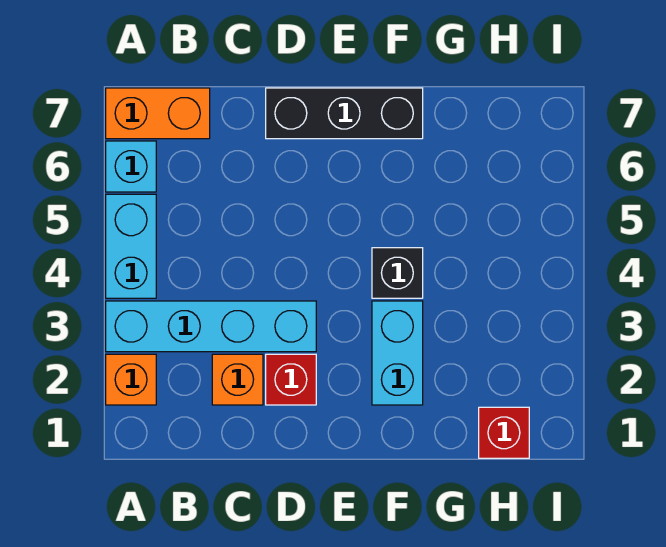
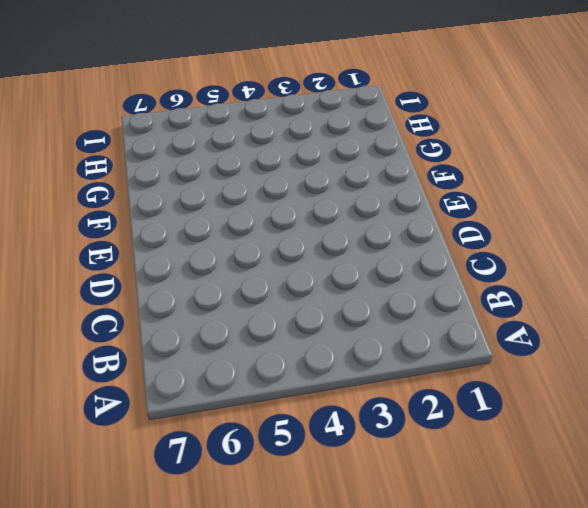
none -> orange 1x1 brick [106,354,156,405]
none -> cyan 1x4 brick [106,301,316,352]

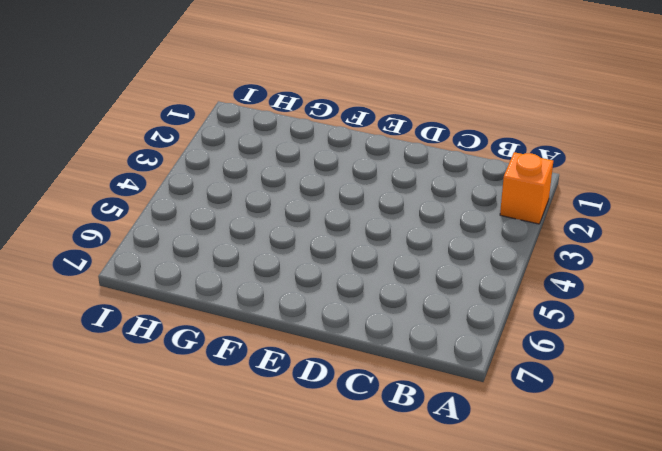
none -> cyan 1x4 brick [106,301,316,352]
none -> cyan 1x2 brick [106,194,156,298]

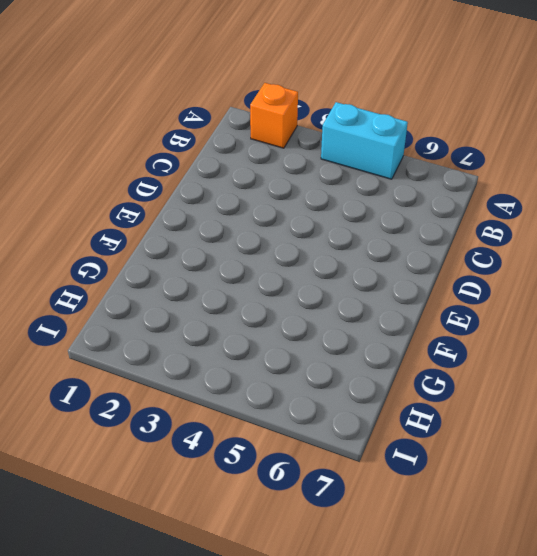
none -> cyan 1x4 brick [106,301,316,352]
none -> cyan 1x1 brick [106,141,156,192]

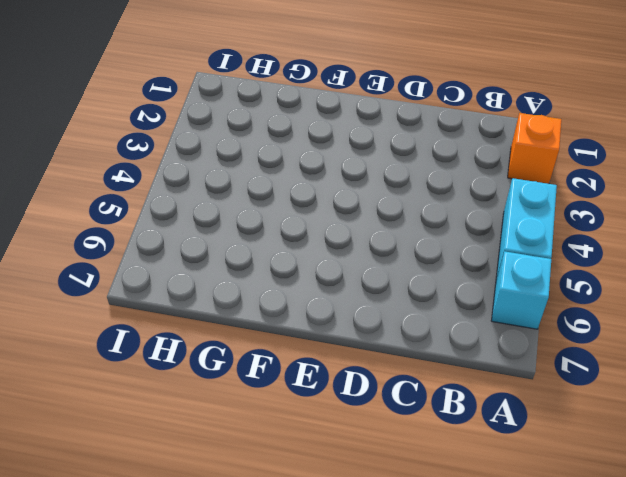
none -> cyan 1x4 brick [106,301,316,352]
none -> orange 1x2 brick [106,88,210,139]

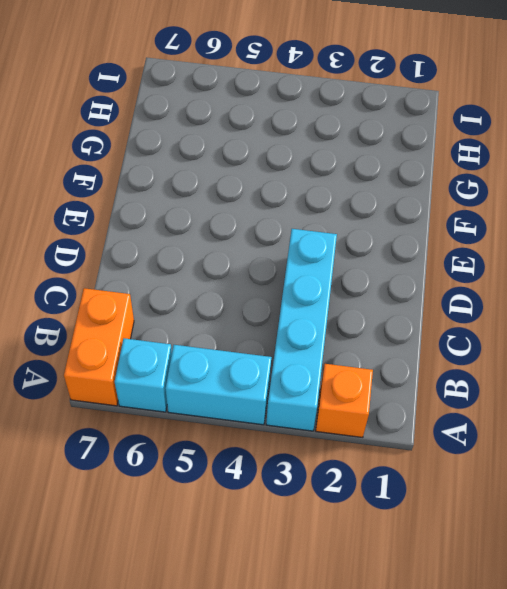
none -> orange 1x1 brick [212,354,263,405]
none -> red 1x1 brick [266,354,316,405]

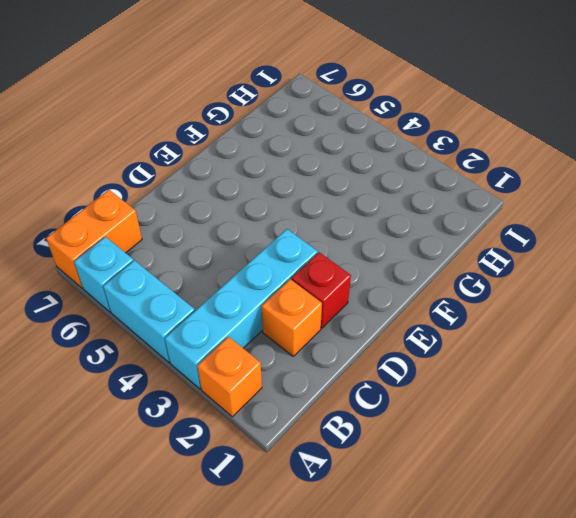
none -> black 1x3 brick [266,88,423,139]
none -> cyan 1x2 brick [372,301,423,405]

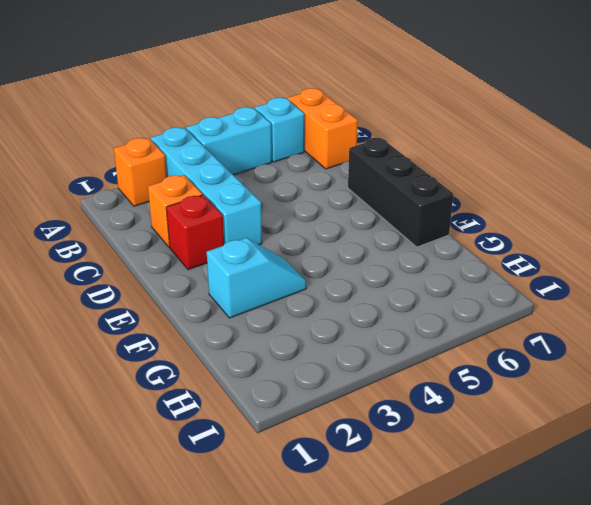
cyan 1x2 slope [207,238,306,318] -> cyan 1x2 brick [372,301,423,405]
none -> black 1x1 brick [372,248,423,298]
none -> red 1x1 brick [479,407,529,458]

